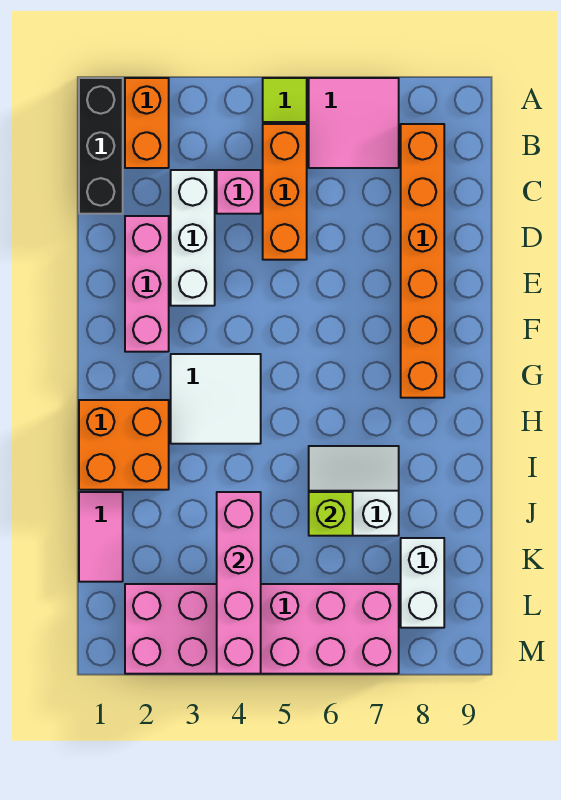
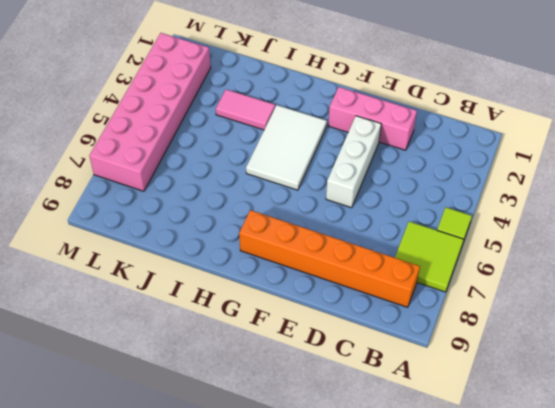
lime 2x2 tile [395,221,464,292] -> pink 2x2 tile [309,78,399,168]
white 1x3 brick [326,116,381,208] -> white 1x3 brick turned to [171,170,215,306]
white 2x3 tile [246,105,327,190] -> white 2x2 tile [171,354,261,444]
pink 1x2 tile [216,89,275,130] -> pink 1x2 tile moved to [79,492,123,582]
none -> black 1x3 brick [79,78,123,214]
none -> orange 1x2 brick [125,78,169,168]
none -> orange 1x3 brick [263,124,307,260]

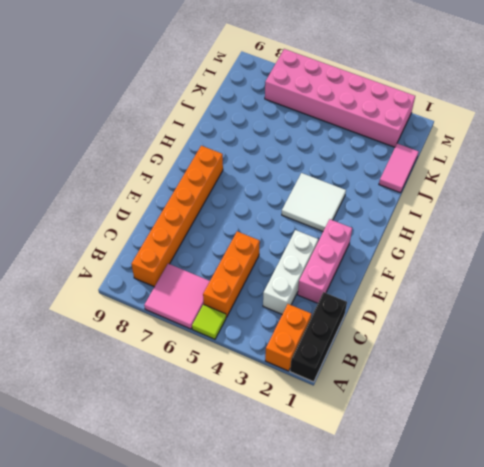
none -> pink 1x1 brick [217,170,261,214]
none -> orange 2x2 brick [79,400,169,490]
none -> white 2x2 slope [309,446,399,536]

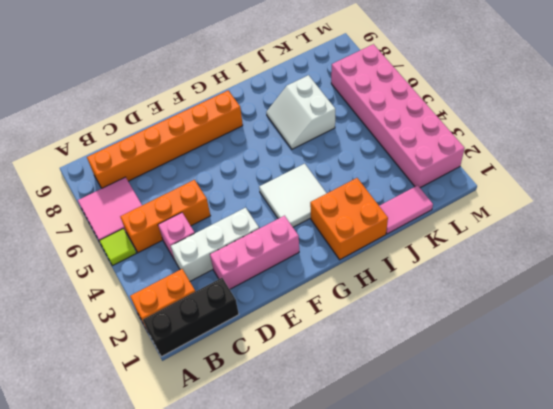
none -> white 1x2 brick [401,538,444,628]
none -> pink 1x4 brick [217,492,261,674]
none -> lime 1x1 brick [309,492,353,536]

